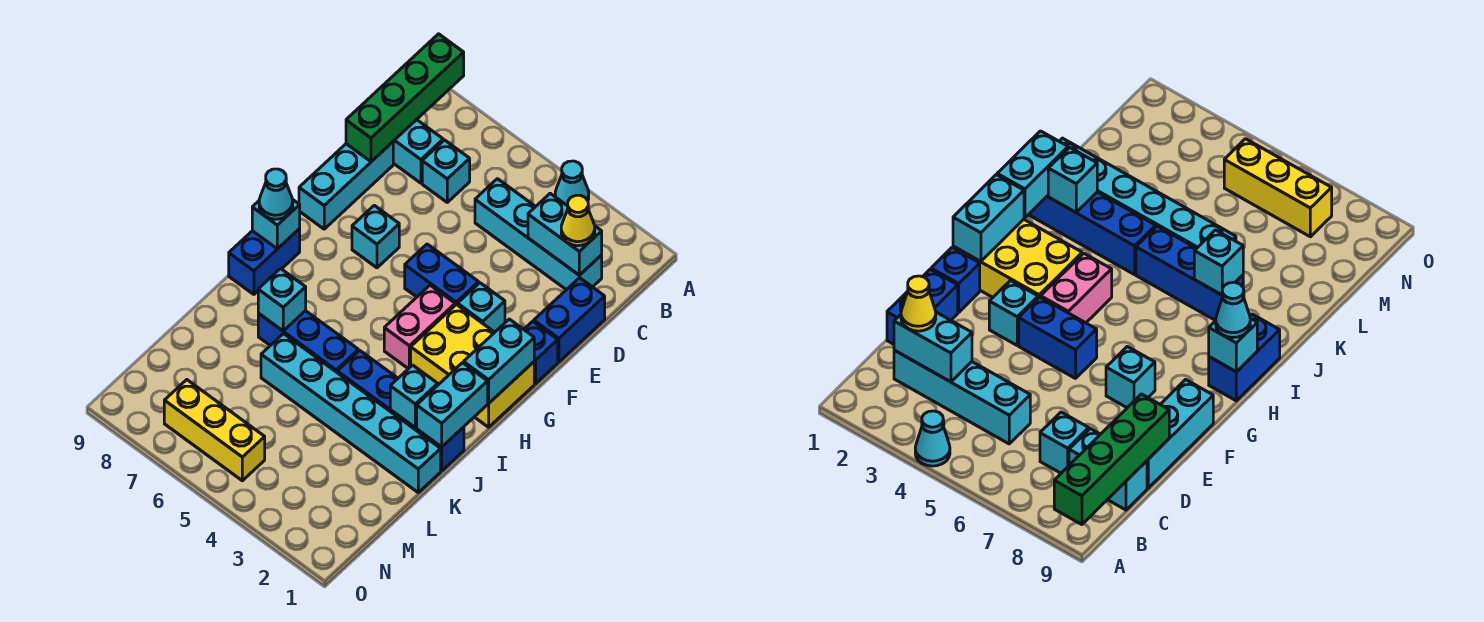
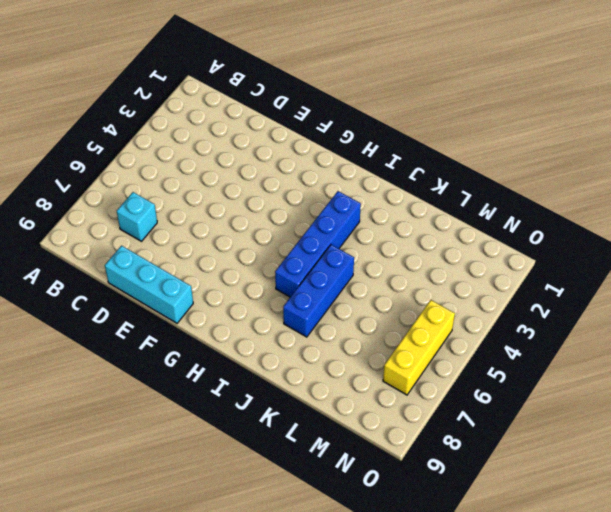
blue 1x4 brick [275,191,361,297] -> blue 1x4 brick moved to [337,350,464,471]
none -> cyan 1x1 cone [555,161,589,206]
none -> cyan 1x4 brick [475,179,602,290]
none -> cyan 1x2 brick [393,120,443,183]

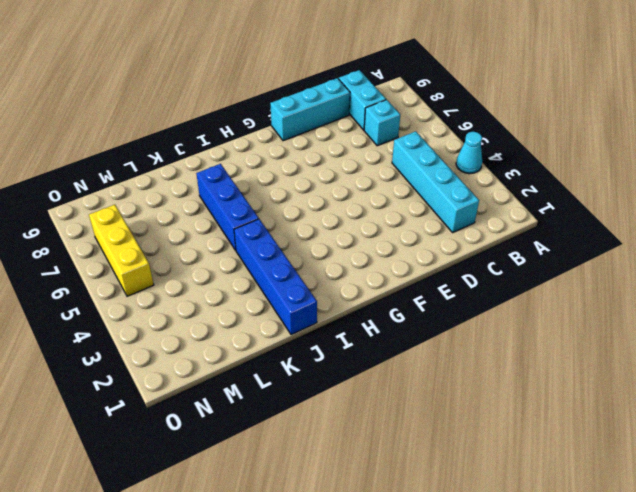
none -> blue 1x2 brick [534,278,605,362]
none -> blue 1x1 brick [524,321,558,384]
none -> cyan 1x1 brick [458,283,505,332]

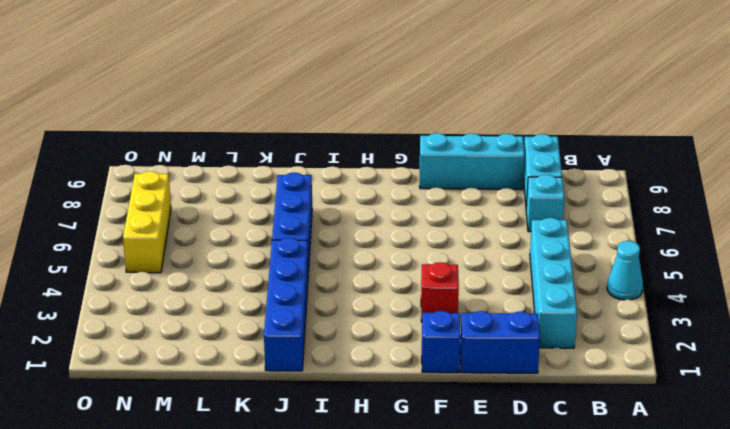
red 1x1 brick [421,262,459,322] -> cyan 1x1 brick [458,283,505,332]
none -> blue 1x2 brick [405,244,479,305]
none -> cyan 1x1 brick [352,205,399,268]
none -> yellow 2x3 brick [411,304,534,427]

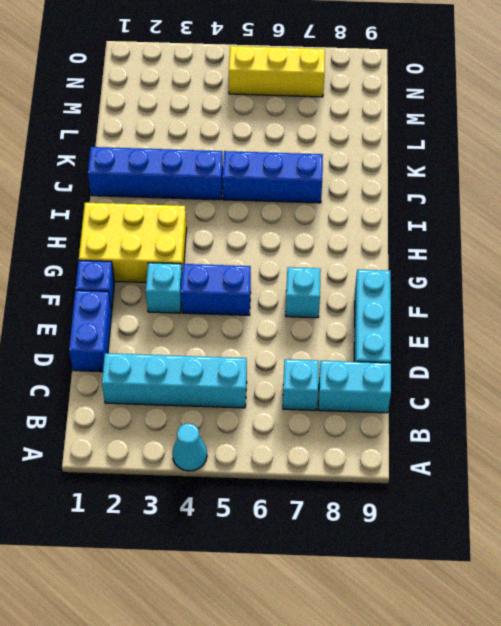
none -> pink 1x2 brick [384,285,455,369]
none -> blue 1x2 brick [229,229,300,294]
none -> cyan 1x6 brick [261,334,441,492]

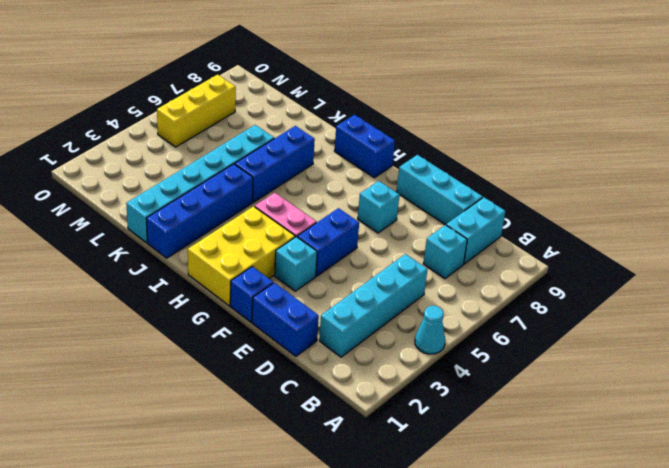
none -> green 1x4 brick [346,34,464,162]
none -> cyan 1x2 brick [528,193,602,275]
none -> cyan 1x2 brick [464,319,534,403]

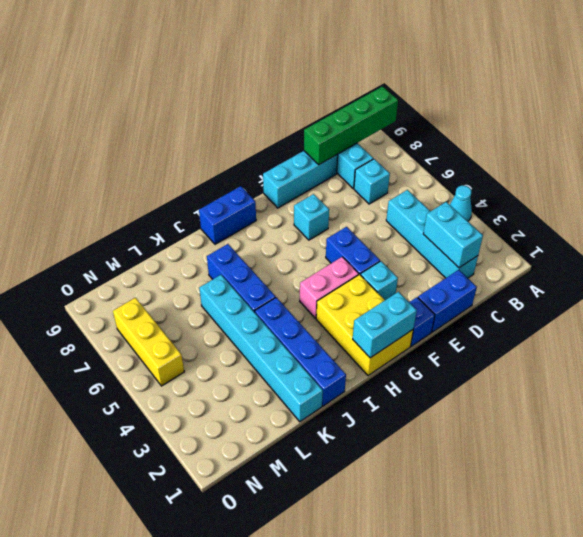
none -> cyan 1x1 brick [252,199,300,249]
none -> cyan 1x2 brick [417,363,488,447]
none -> cyan 1x1 brick [390,365,438,427]

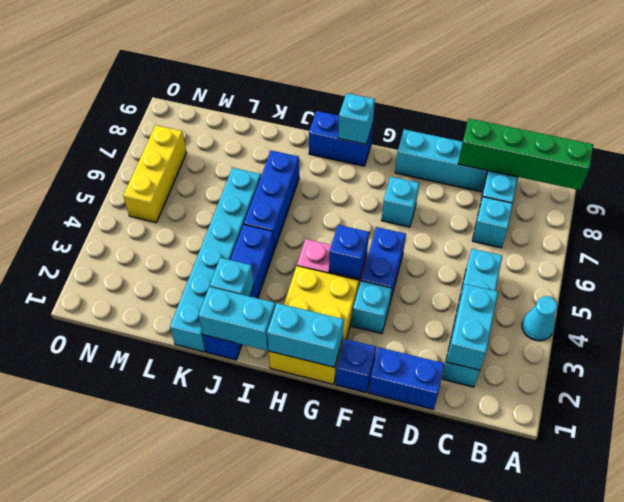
blue 1x1 brick [329,225,369,279] -> none
none -> cyan 1x1 brick [258,269,306,331]
none -> yellow 1x1 cone [561,195,595,246]
none -> cyan 1x1 cone [259,169,293,219]

